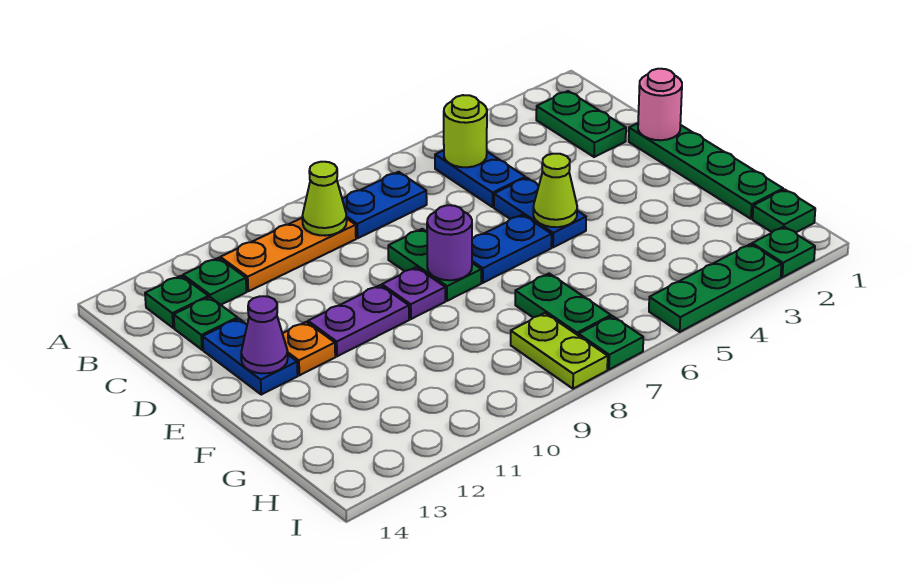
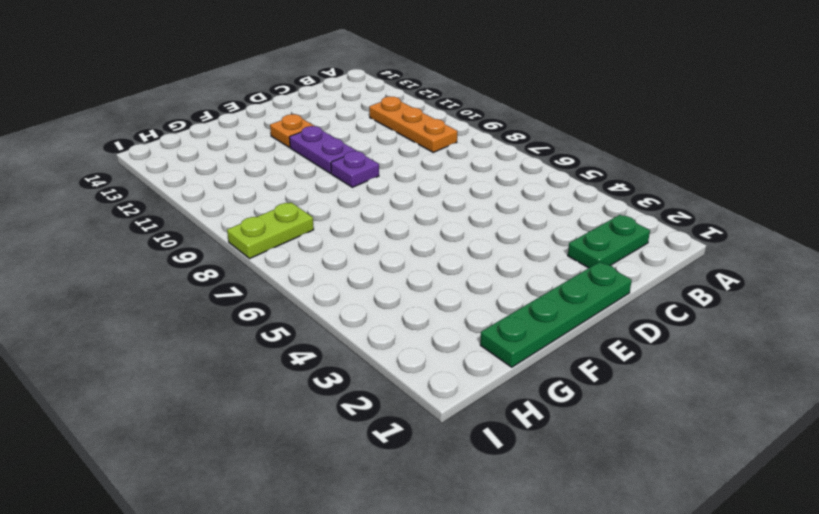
none -> blue 1x2 plate [435,150,525,207]
none -> blue 1x2 plate [342,172,427,238]
none -> green 1x1 plate [183,258,246,305]

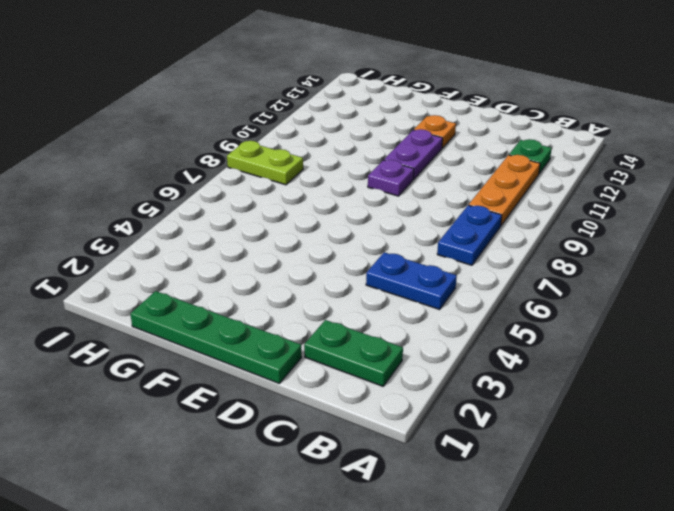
none -> green 1x1 plate [145,276,208,328]
none -> green 1x1 plate [174,297,238,350]
none -> blue 1x2 plate [494,178,586,247]

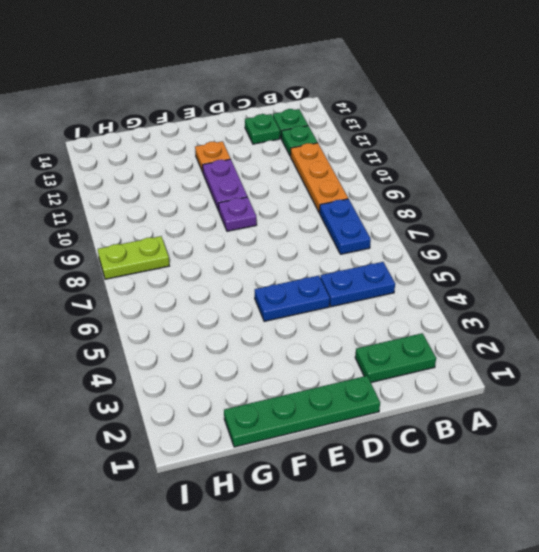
none -> green 1x2 plate [388,229,481,301]
none -> blue 1x2 plate [203,319,298,395]
none -> blue 1x2 plate [472,215,552,283]

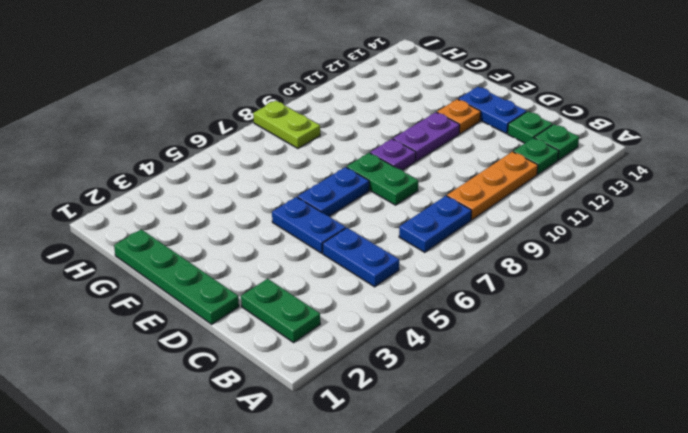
none -> green 1x2 plate [515,274,611,336]
none -> green 1x1 plate [753,189,815,233]
none -> green 1x1 plate [752,227,815,277]

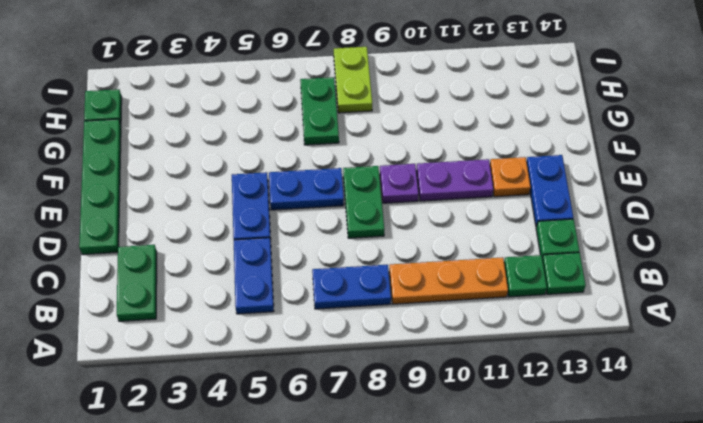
none -> green 1x1 plate [752,227,815,277]
none -> green 1x3 plate [649,244,782,332]
none -> green 1x1 plate [579,316,643,370]

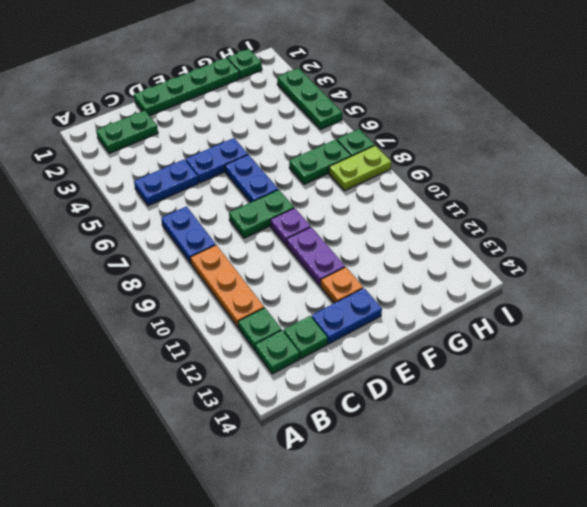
none -> green 1x1 plate [752,227,815,277]
none -> lime 1x1 round brick [444,95,487,167]
none -> lime 1x1 cone [302,162,347,236]

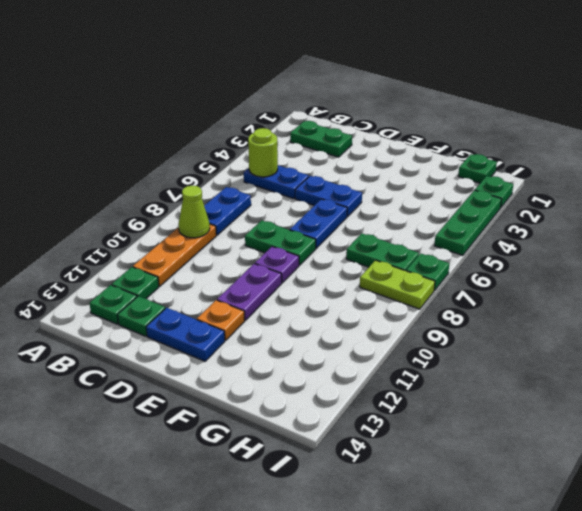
none -> green 1x4 plate [629,123,783,219]
none -> pink 1x1 round brick [638,69,682,140]
none -> lime 1x1 cone [533,154,577,227]

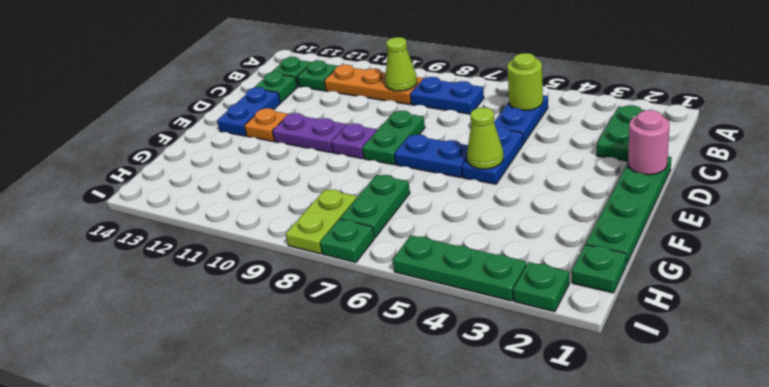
none -> purple 1x1 round brick [427,205,472,280]
none -> purple 1x1 cone [241,296,288,373]

